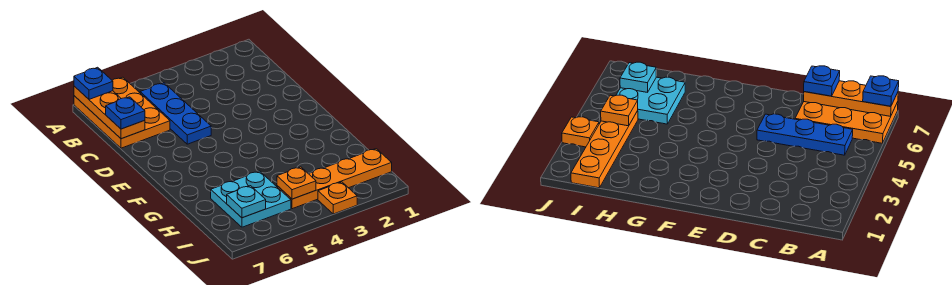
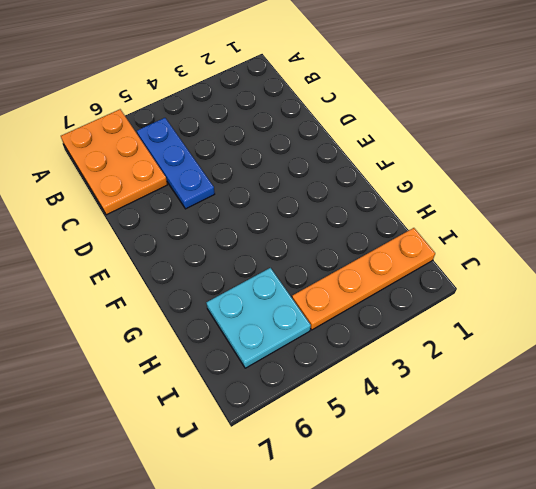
none -> orange 1x1 plate [318,182,357,214]
none -> orange 1x3 plate [74,86,145,139]

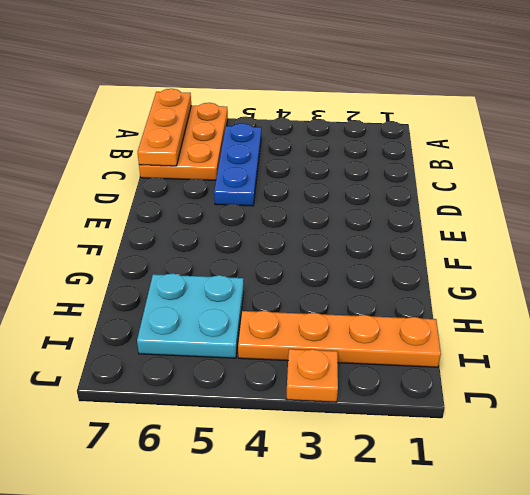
none -> orange 1x1 plate [277,167,316,199]
none -> cyan 1x1 plate [227,186,266,218]

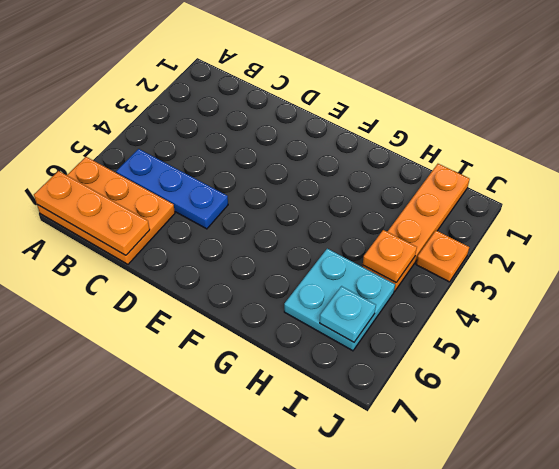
none -> blue 1x1 plate [74,67,113,99]
none -> blue 1x1 plate [106,97,145,129]

